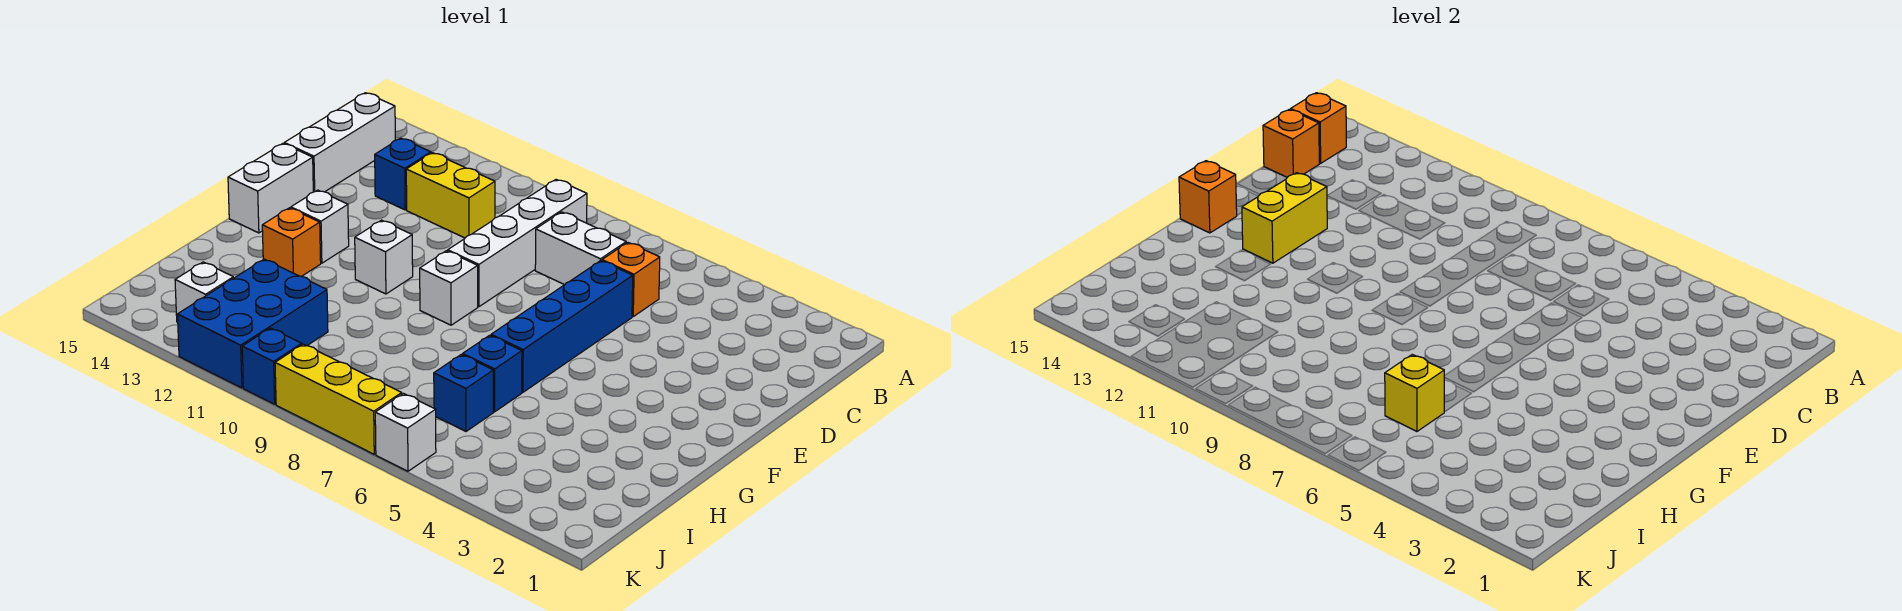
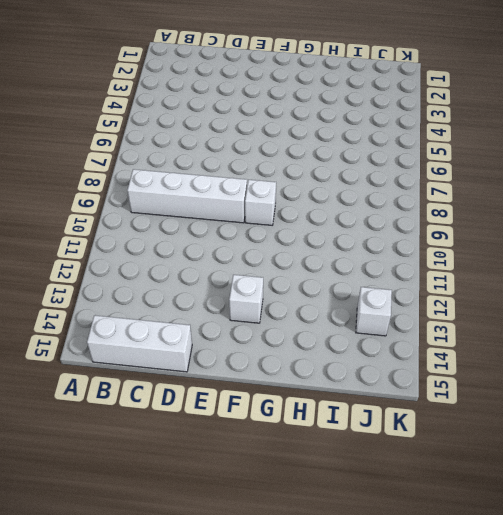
none -> orange 1x1 brick [602,243,660,316]
none -> white 1x2 brick [535,212,626,285]
none -> yellow 1x2 brick [406,153,495,238]

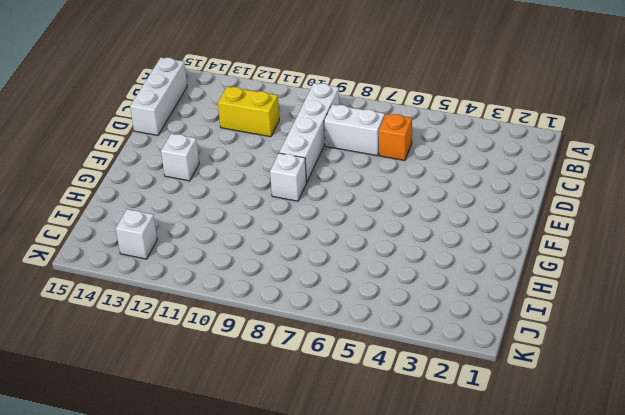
none -> blue 1x1 brick [375,138,431,210]
none -> blue 1x4 brick [491,261,633,392]
none -> white 1x2 brick [228,144,313,233]

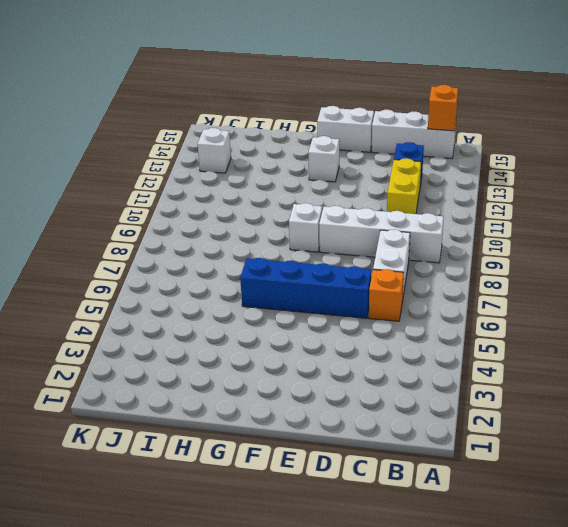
none -> white 1x1 brick [355,220,413,294]
none -> orange 1x1 brick [262,208,321,276]
none -> blue 1x1 brick [463,335,522,412]

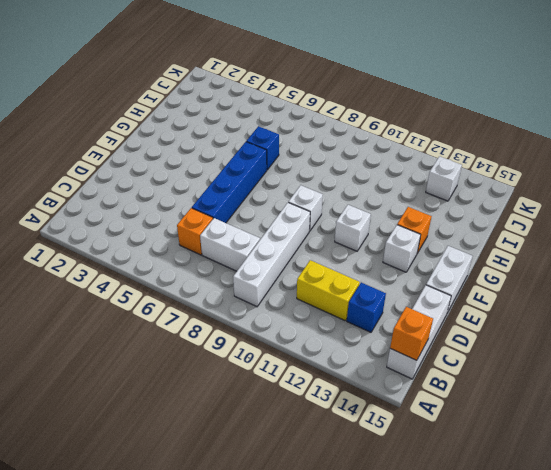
none -> blue 1x1 brick [434,355,493,431]
none -> blue 2x3 brick [177,259,328,388]
none -> white 1x1 brick [375,393,436,471]

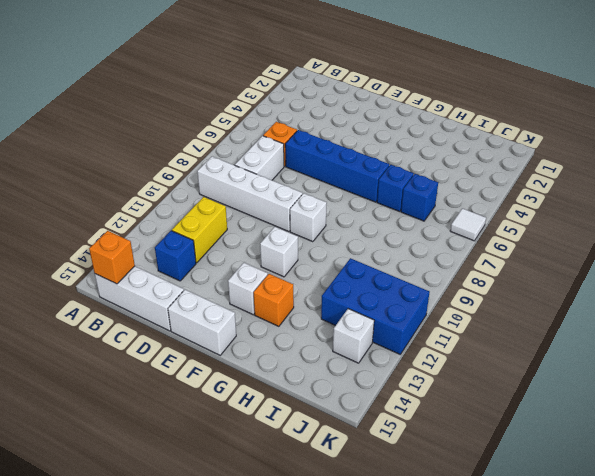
white 1x1 tile [450,208,486,241] -> white 1x1 brick [375,393,436,471]
none -> yellow 1x3 brick [275,344,402,454]
none -> blue 1x1 brick [242,328,302,404]
none -> orange 1x1 brick [1263,109,1320,177]

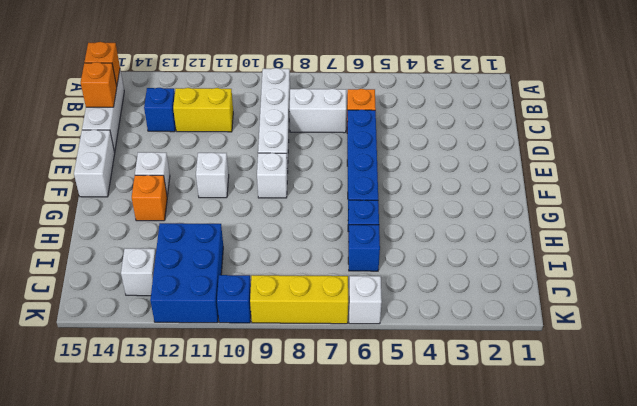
none -> yellow 1x2 brick [1242,173,1327,263]
none -> orange 1x1 brick [1179,161,1237,233]
none -> yellow 1x1 brick [1385,355,1444,431]

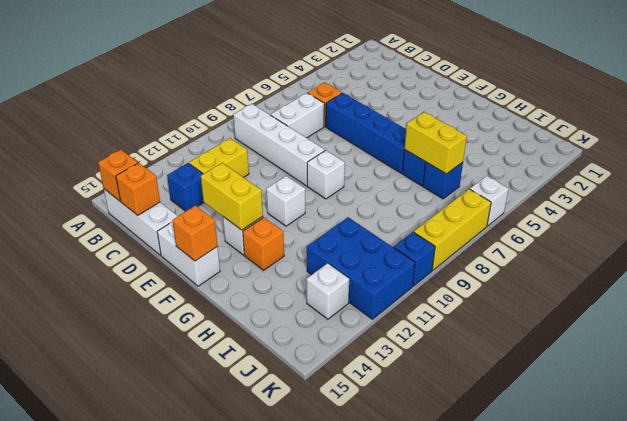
yellow 1x2 brick [405,112,467,174] -> yellow 1x1 brick [1385,355,1444,431]

